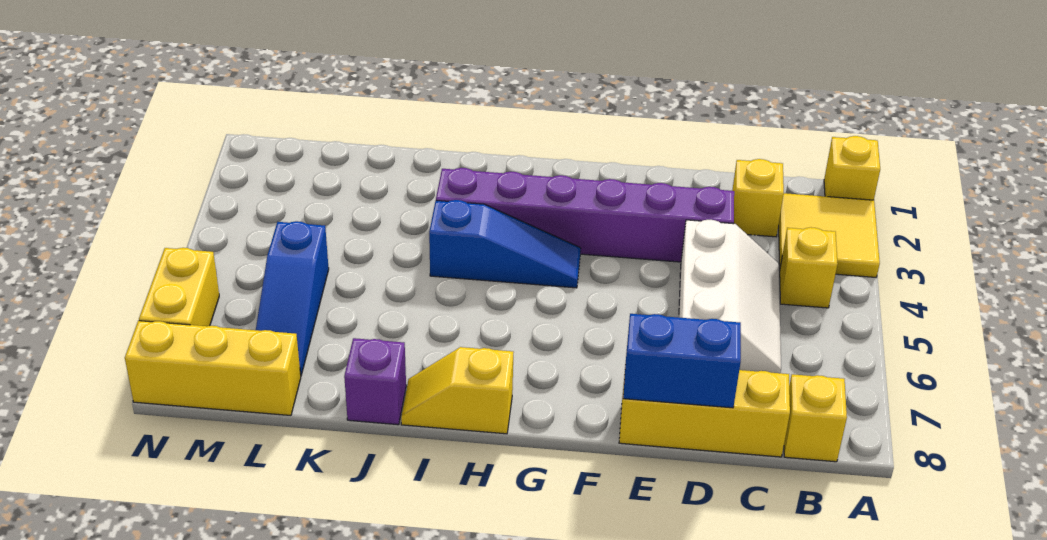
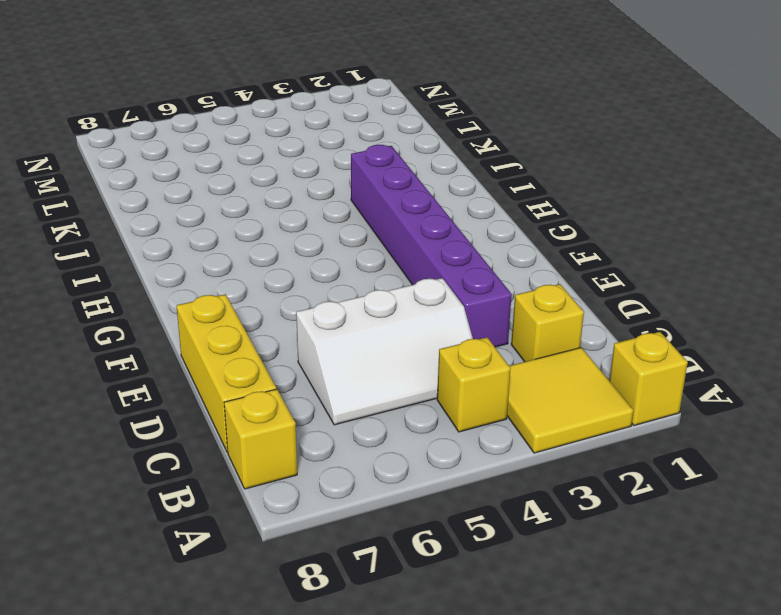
none -> blue 1x3 slope [429,200,581,288]
none -> yellow 1x2 slope [401,347,513,434]
none -> purple 1x1 brick [344,338,406,425]

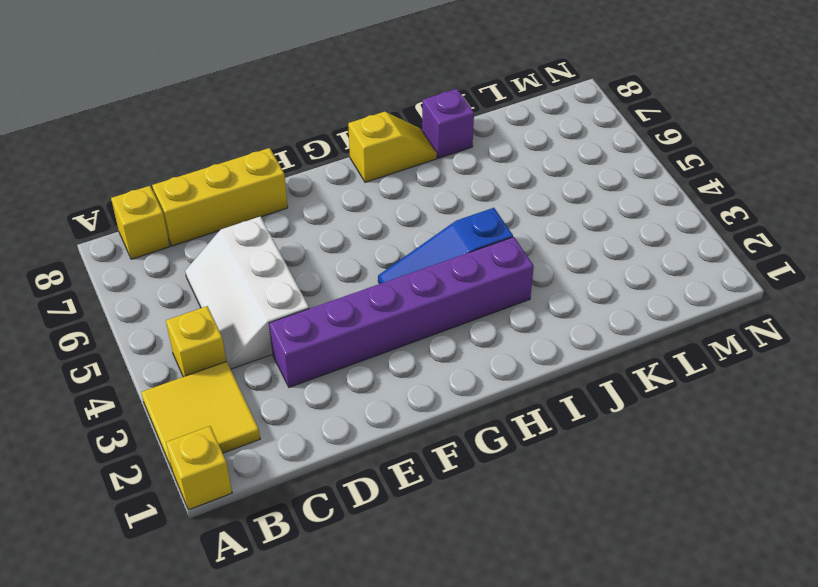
none -> yellow 1x1 brick [732,159,784,237]
none -> blue 1x3 slope [256,221,329,375]
none -> yellow 1x3 brick [125,321,301,415]

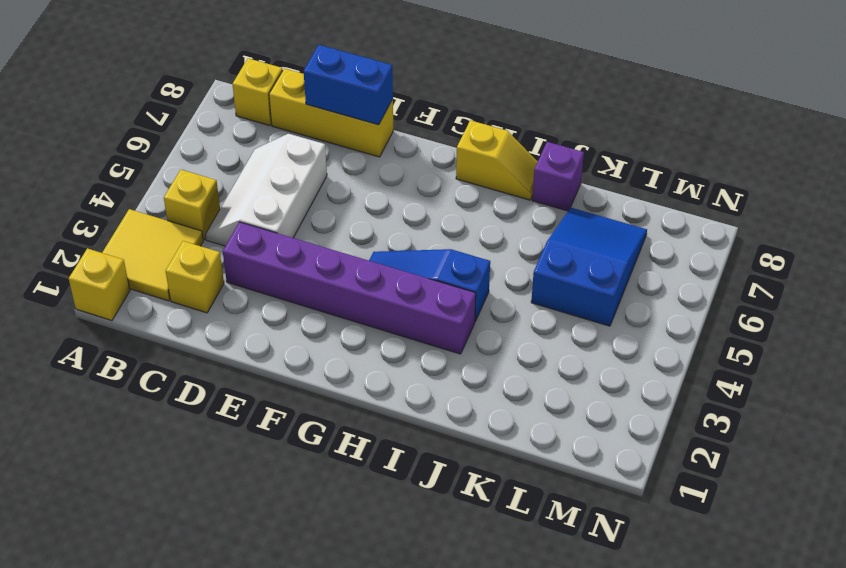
blue 2x3 slope [531,208,647,326] -> blue 1x3 slope [256,221,329,375]
none -> yellow 1x3 brick [125,321,301,415]
none -> yellow 1x2 brick [139,248,219,326]

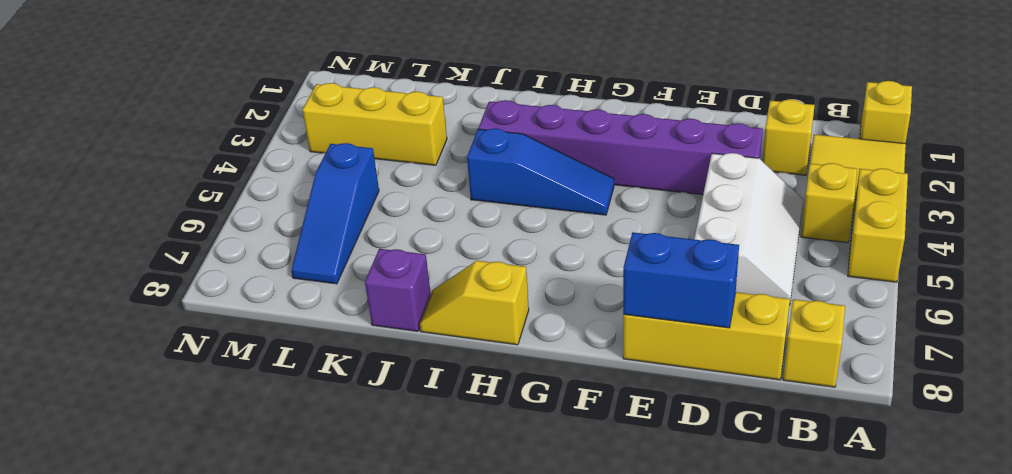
yellow 1x2 brick [848,168,908,282] -> yellow 1x2 brick moved to [139,248,219,326]
yellow 1x3 brick [302,83,447,165] -> yellow 1x3 brick moved to [125,321,301,415]

